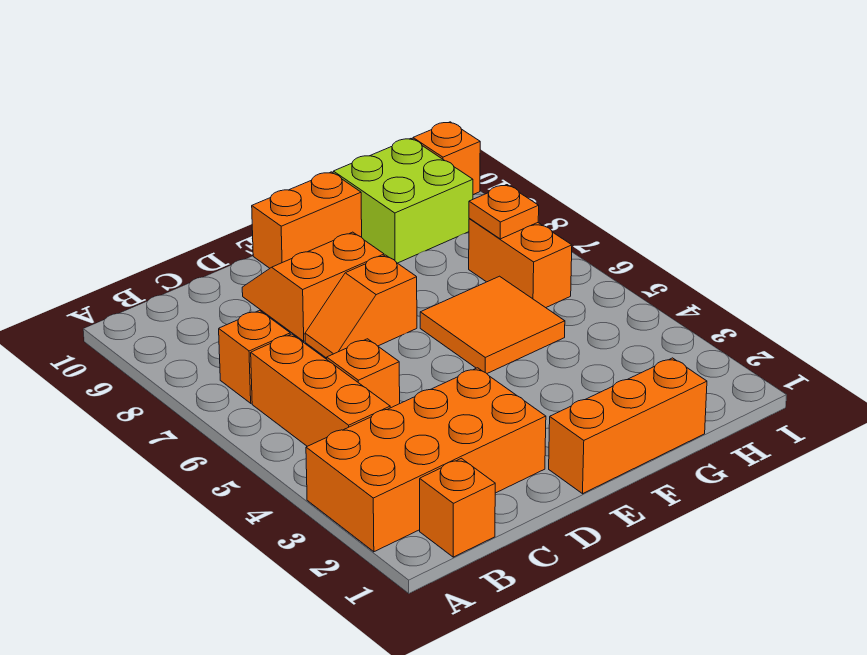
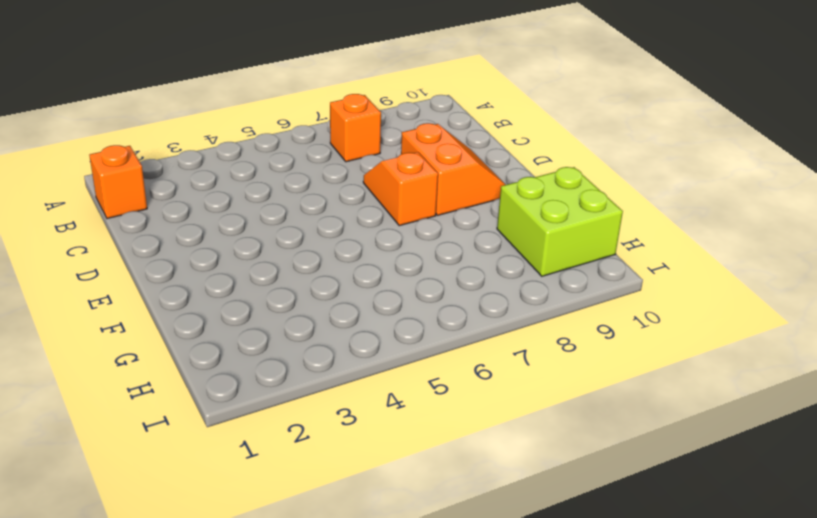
none -> orange 2x4 brick [306,368,546,552]
none -> orange 1x3 brick [251,334,390,446]
none -> orange 1x1 brick [327,339,400,408]

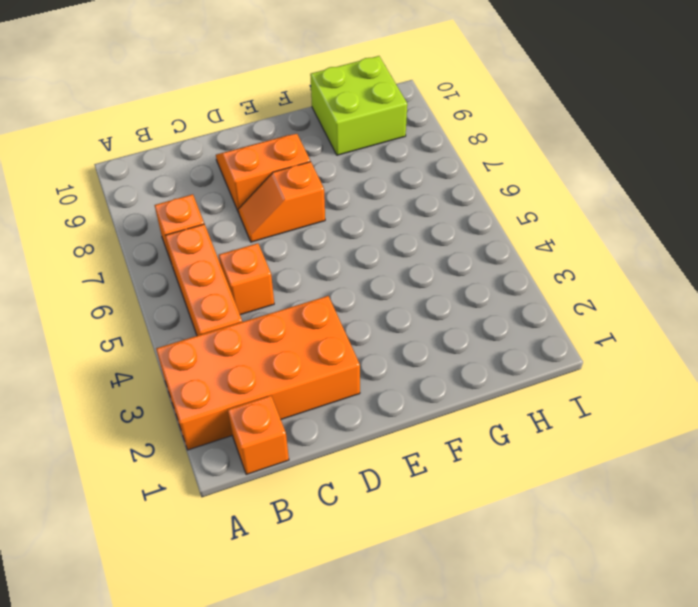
none -> orange 1x3 brick [549,358,707,494]
none -> orange 1x2 brick [252,172,362,268]
none -> orange 2x2 tile [420,276,565,373]

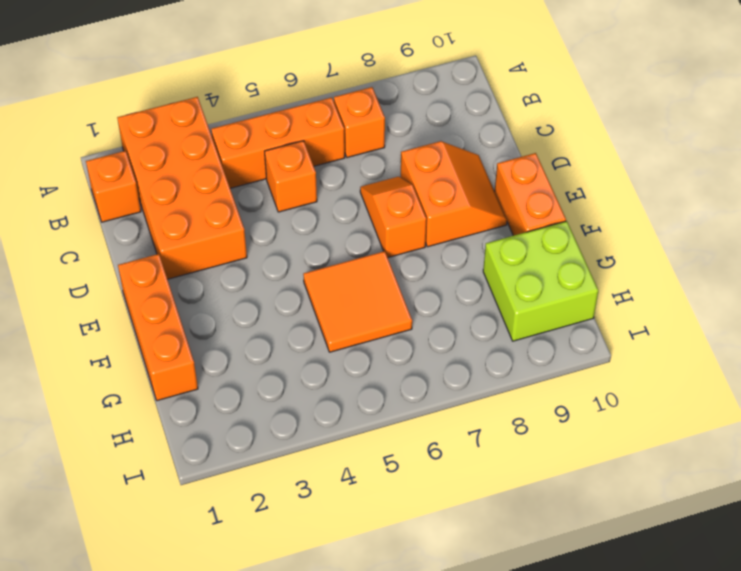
none -> orange 1x2 brick [469,218,572,308]
none -> orange 1x1 brick [413,122,480,195]
none -> orange 1x1 plate [469,185,539,239]

